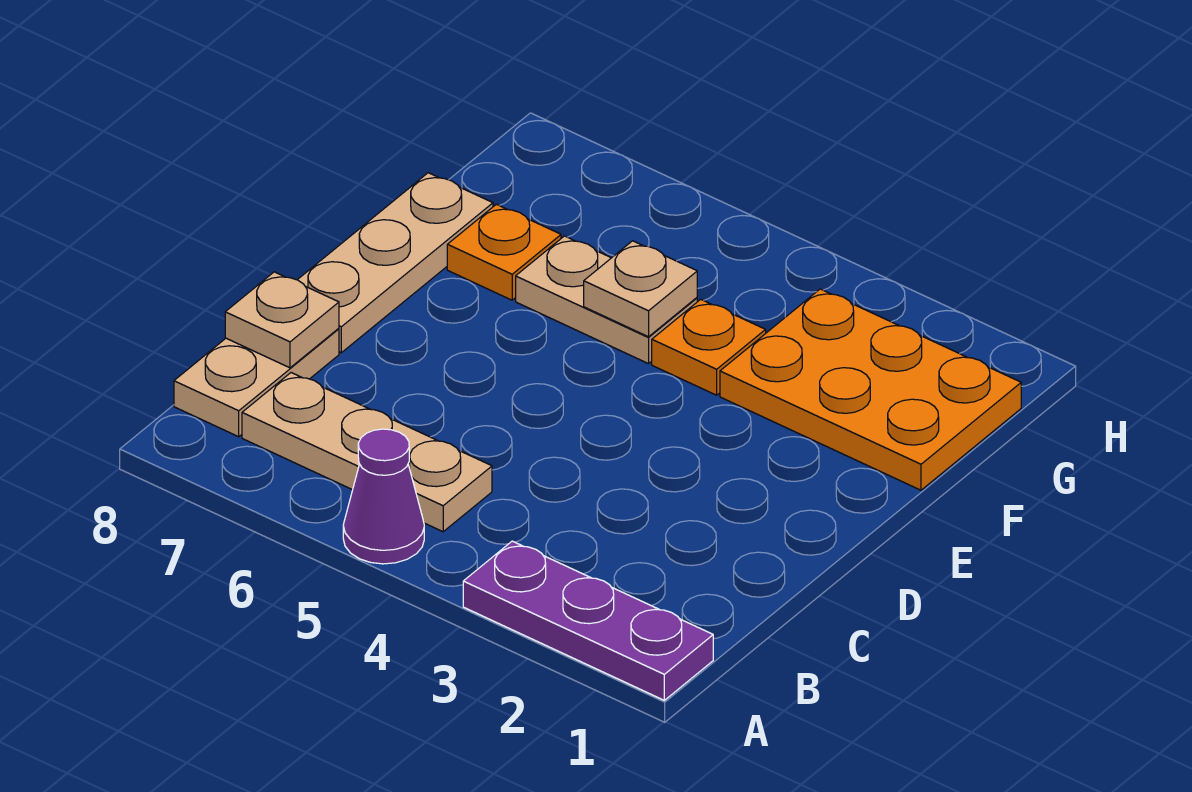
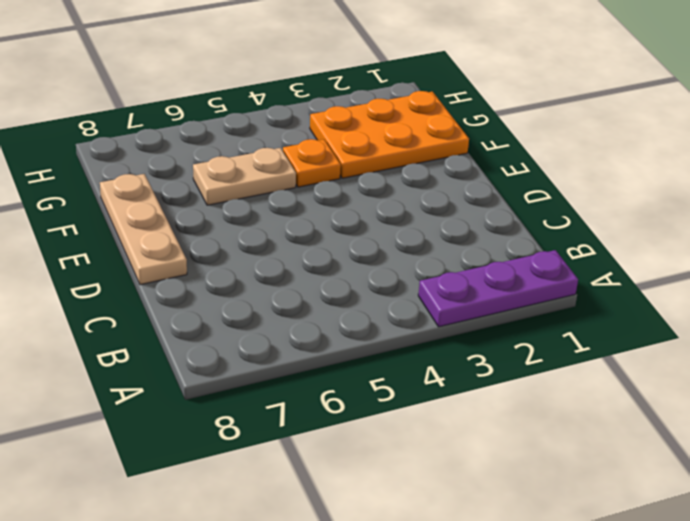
none -> purple 1x1 cone [343,429,424,564]
none -> tan 1x3 plate [242,373,492,532]

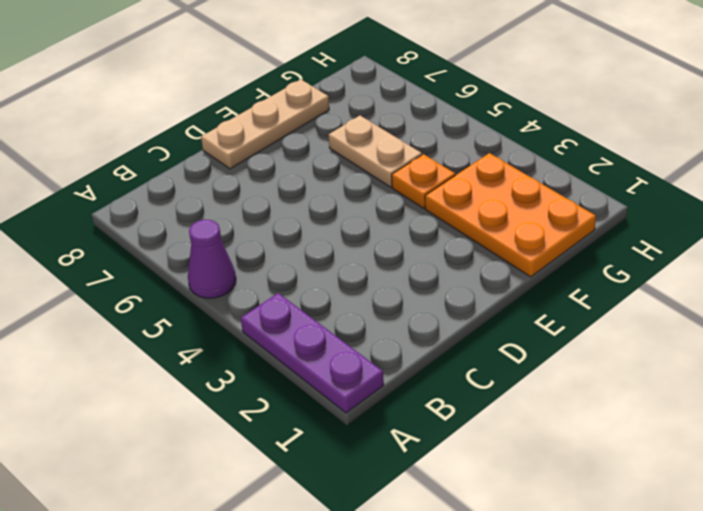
none -> tan 1x3 plate [242,373,492,532]
none -> tan 1x2 plate [174,329,339,437]

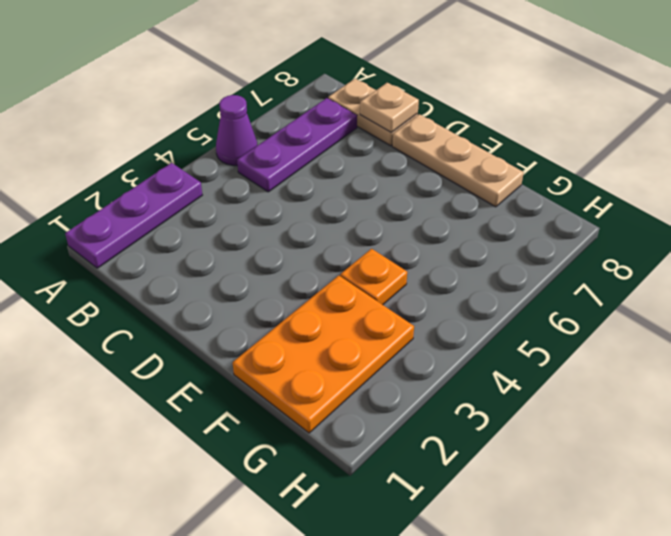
purple 1x3 plate [237,98,357,192] -> tan 1x3 plate [242,373,492,532]
none -> tan 1x2 plate [516,236,697,364]
none -> orange 1x1 plate [447,204,561,300]

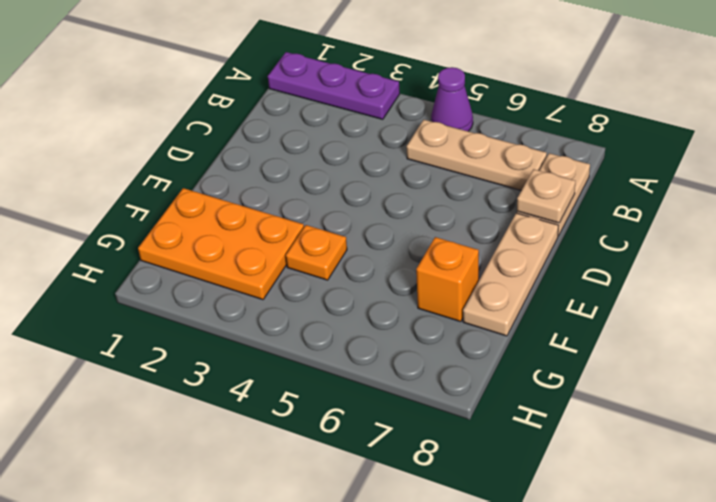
orange 1x1 brick [416,237,479,322] -> orange 1x1 plate [447,204,561,300]
none -> tan 1x2 plate [516,236,697,364]
none -> tan 1x1 plate [584,241,697,337]

